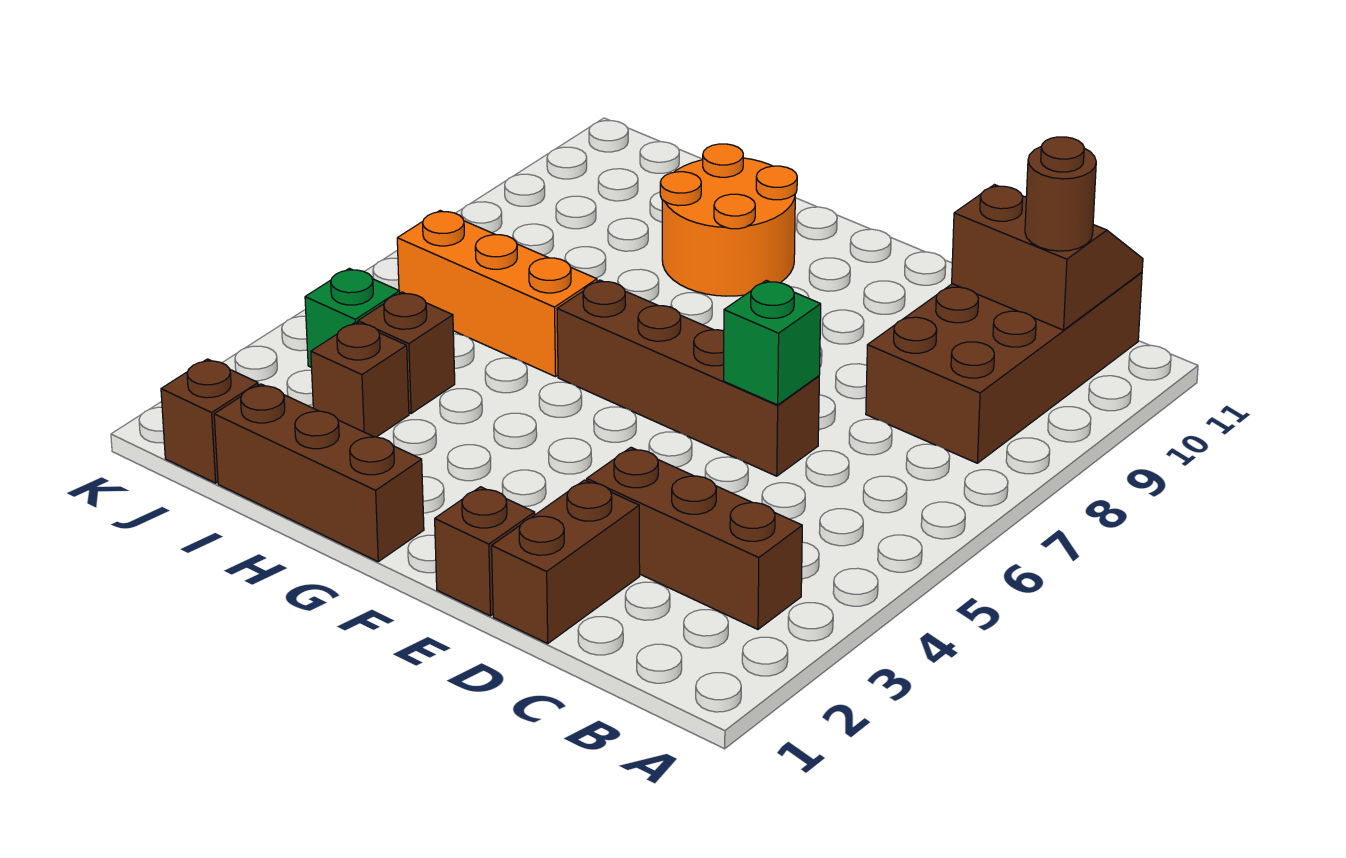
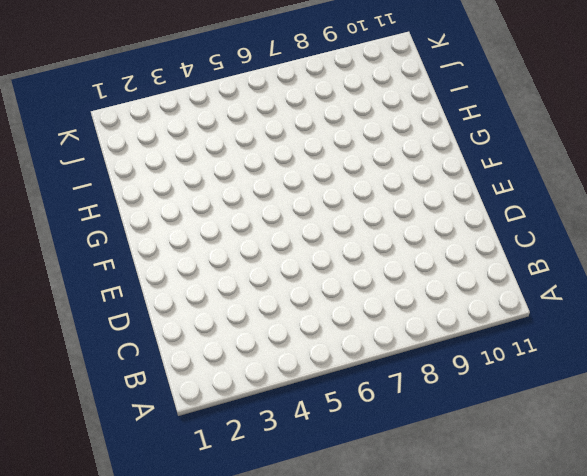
none -> brown 1x3 brick [587,447,802,629]
none -> brown 2x4 brick [866,272,1142,463]
none -> brown 1x2 brick [492,480,640,643]

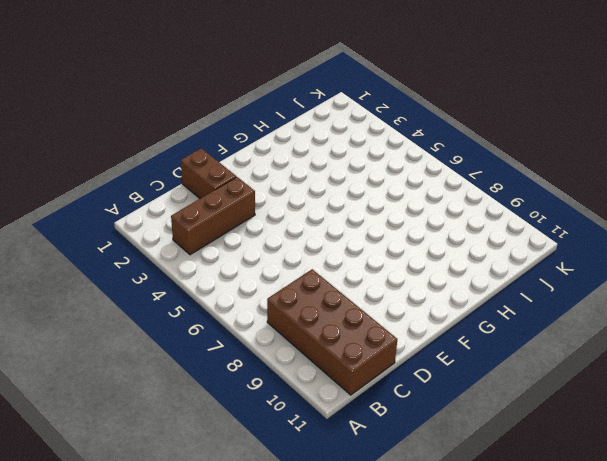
none -> brown 1x4 brick [557,280,819,476]
none -> brown 1x1 brick [435,487,535,616]
none -> brown 1x3 brick [214,384,424,562]

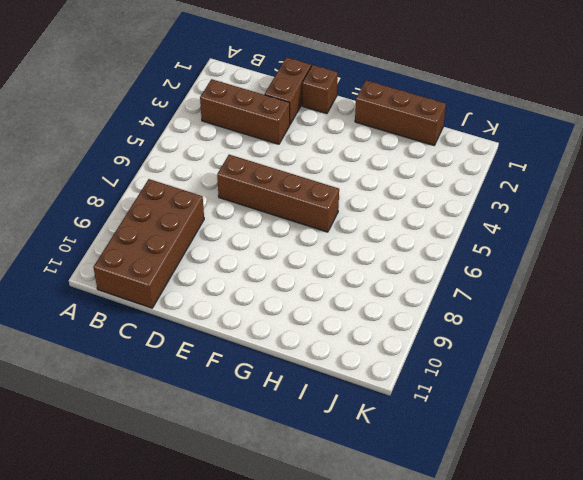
none -> orange 2x2 round brick [660,144,797,296]
none -> orange 1x3 brick [397,211,597,377]
none -> brown 1x1 brick [311,322,409,437]

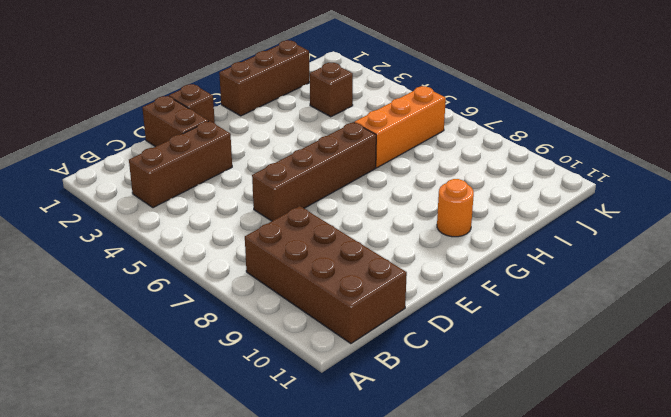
orange 1x1 round brick [437,179,474,237] -> orange 2x2 round brick [660,144,797,296]
none -> brown 1x1 brick [358,292,455,413]
none -> brown 1x1 brick [161,359,258,483]
none -> green 1x1 brick [305,268,400,368]

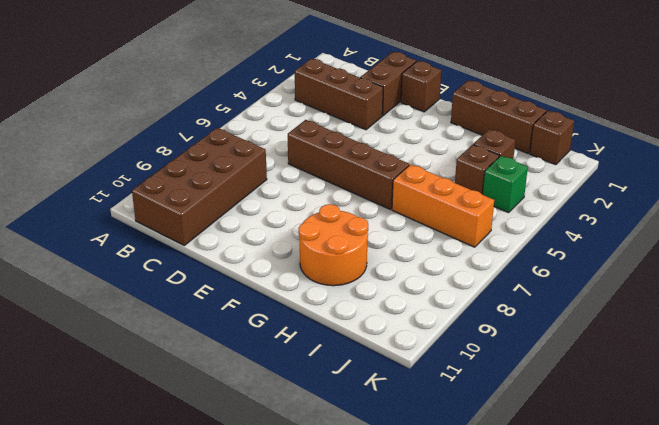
none -> brown 2x2 slope [952,185,1143,330]
none -> green 1x1 brick [724,280,821,405]
none -> brown 1x1 round brick [1025,137,1096,251]

